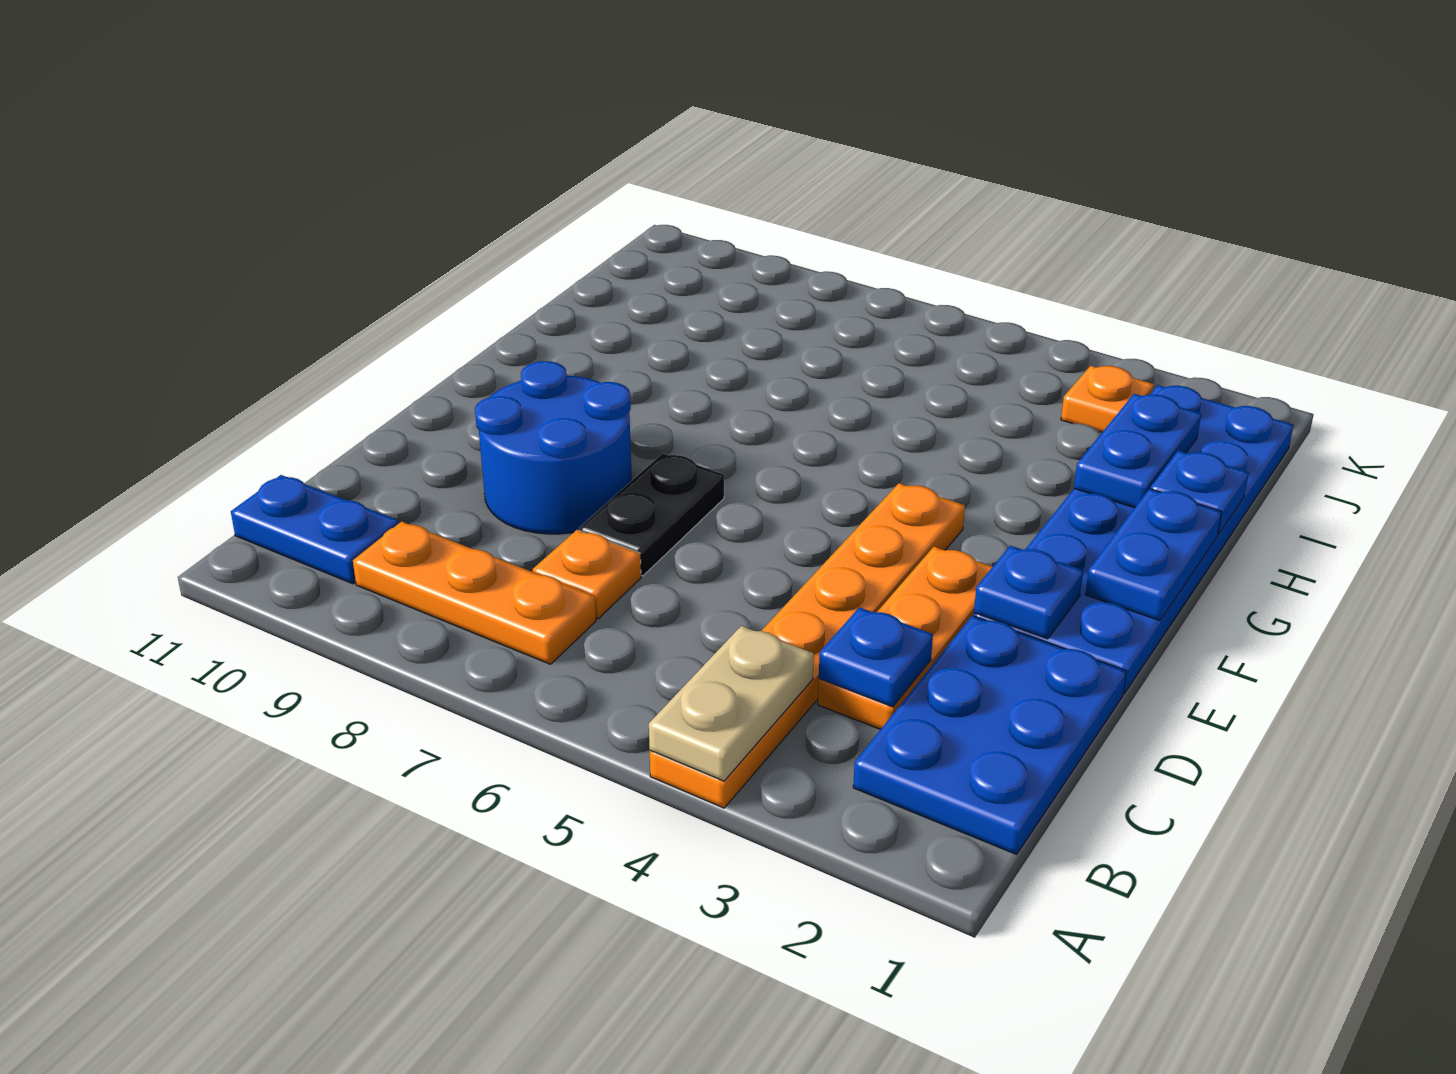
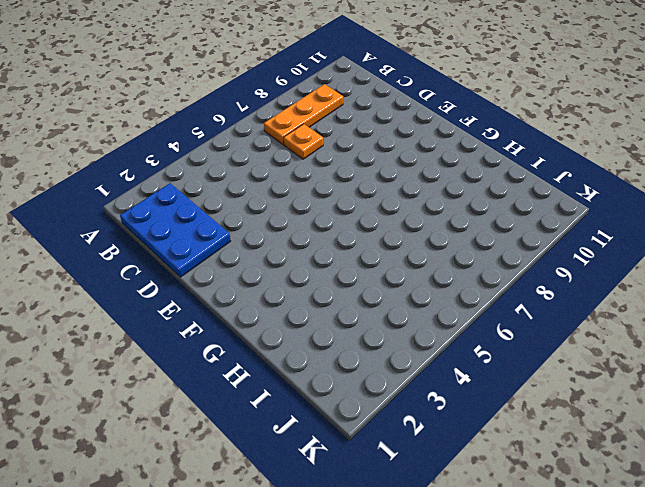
none -> orange 1x6 plate [650,483,965,808]
none -> blue 1x2 plate [231,475,399,584]
none -> orange 1x3 plate [818,547,992,729]

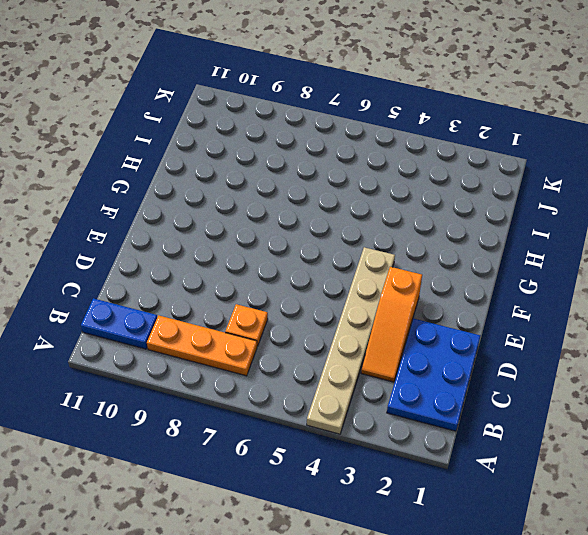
tan 1x6 plate [307,247,395,434] -> orange 1x6 plate [650,483,965,808]
orange 1x3 slope [361,267,422,382] -> orange 1x3 plate [818,547,992,729]
none -> black 1x2 plate [579,453,724,576]
none -> blue 2x2 round brick [475,361,632,534]
none -> blue 2x6 plate [974,385,1293,694]

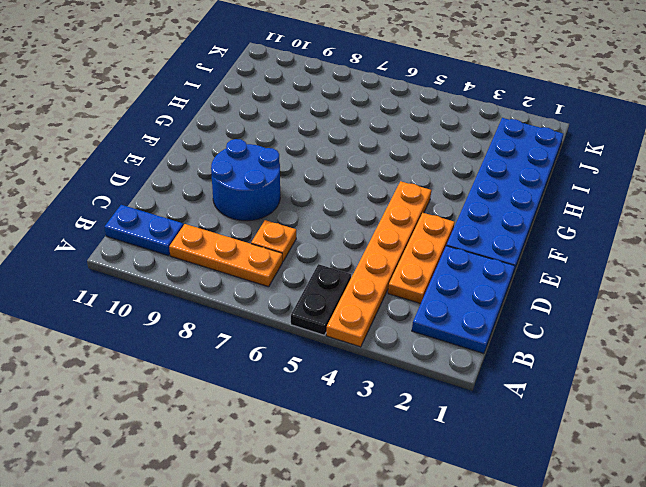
black 1x2 plate [291,264,351,335] -> black 1x2 plate moved to [579,453,724,576]
none -> orange 1x1 plate [1061,366,1154,432]
none -> tan 1x2 plate [649,626,814,781]
none -> blue 1x1 plate [819,607,933,707]

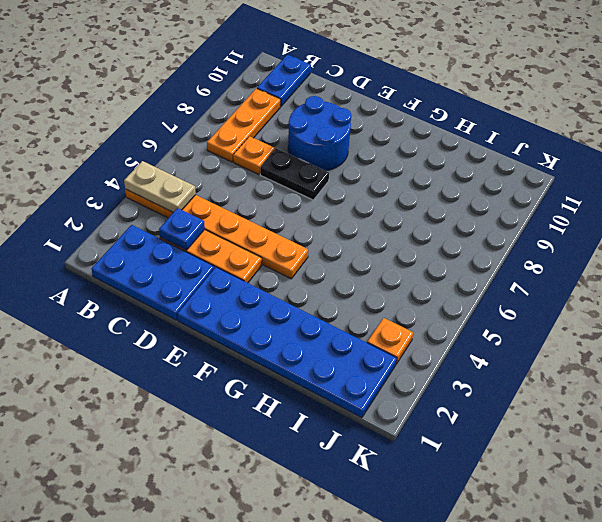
none -> blue 1x1 plate [974,546,1083,639]
none -> blue 1x2 plate [1085,489,1222,621]
none -> blue 1x1 plate [1150,451,1249,535]

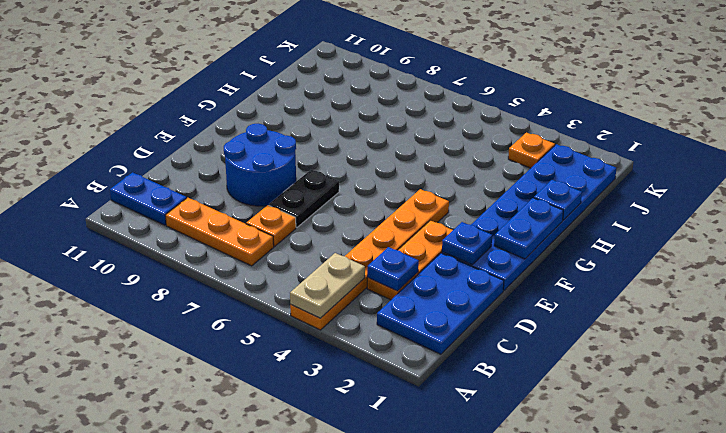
none -> blue 1x2 plate [1074,394,1201,508]

